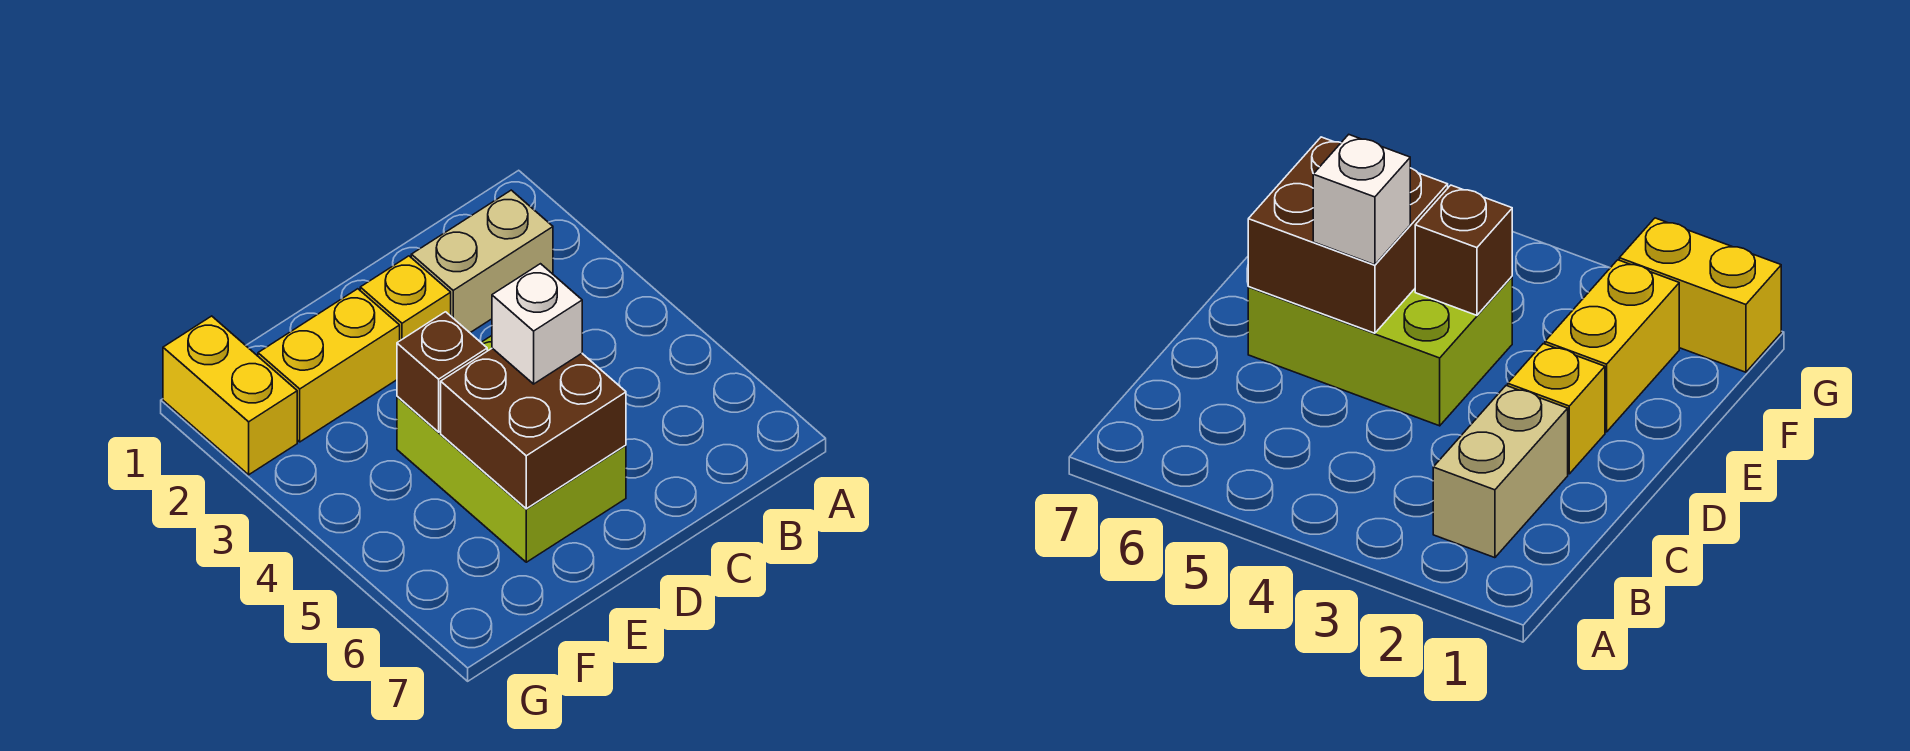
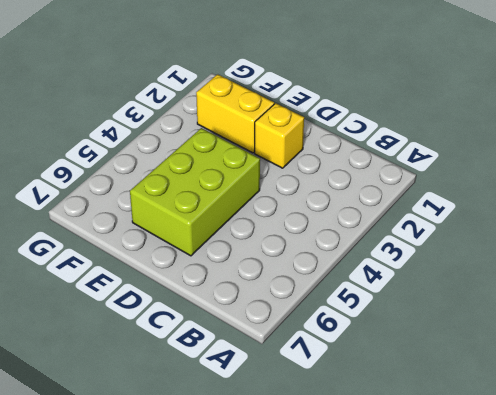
none -> tan 1x2 brick [411,190,553,333]
none -> yellow 1x2 brick [163,316,297,475]

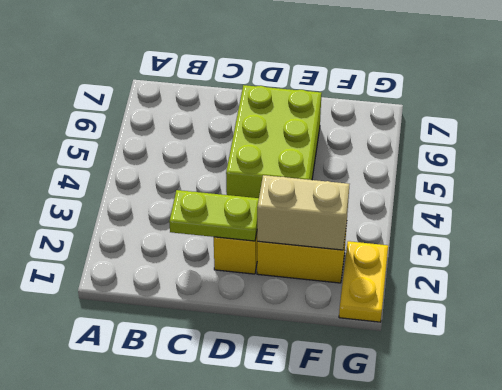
lime 1x2 plate [169,190,259,241] -> none
tan 1x2 brick [257,175,349,250] -> tan 1x2 brick moved to [411,190,553,333]
yellow 1x2 plate [339,241,388,322] -> yellow 1x2 brick [163,316,297,475]
none -> brown 2x2 brick [441,348,626,509]
none -> brown 1x1 brick [397,312,487,432]

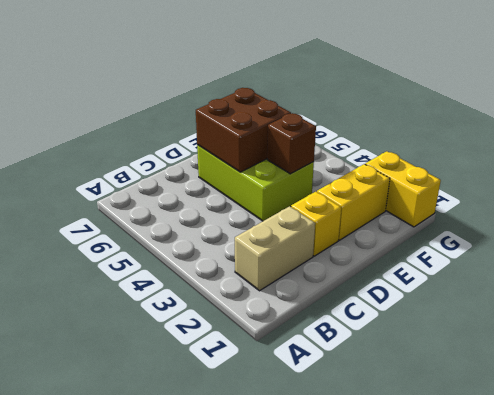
none -> white 1x1 brick [492,264,582,384]

